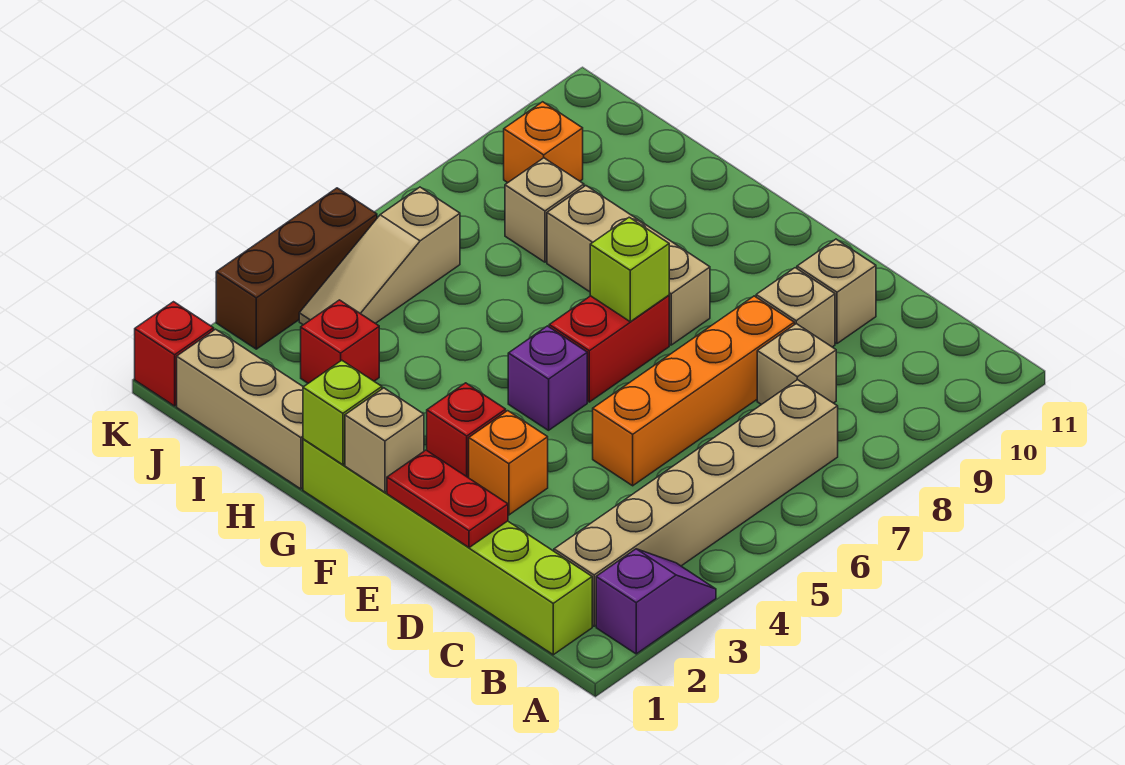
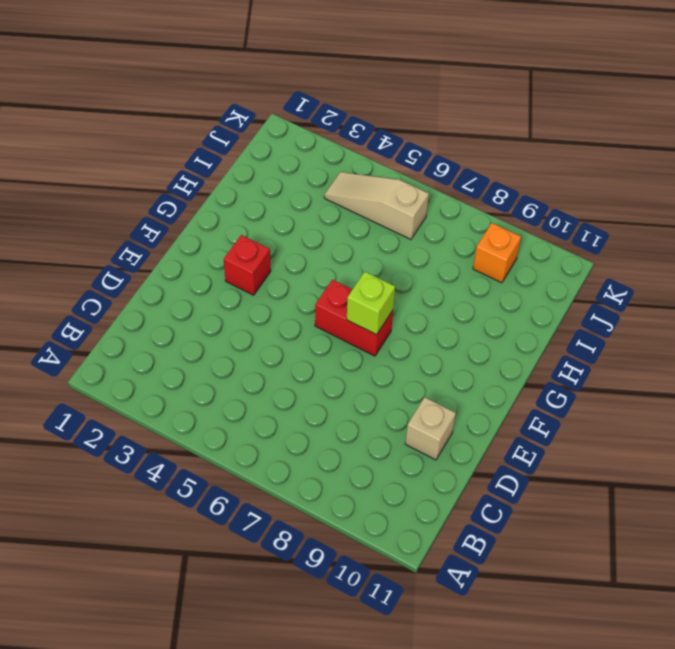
none -> purple 1x2 slope [596,549,716,654]
none -> lime 1x6 brick [303,439,592,655]
none -> tan 1x6 brick [554,380,838,626]

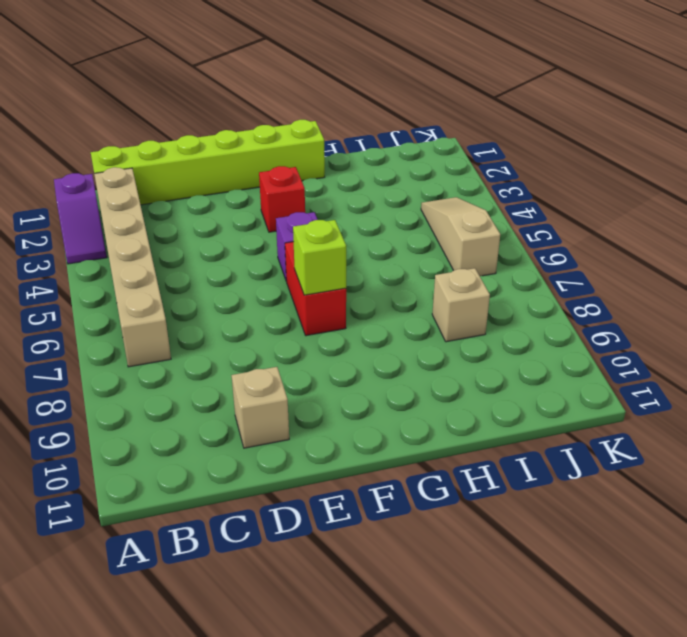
none -> tan 1x1 brick [757,324,836,405]
none -> orange 1x4 brick [593,296,794,486]
none -> tan 1x1 brick [756,268,835,347]

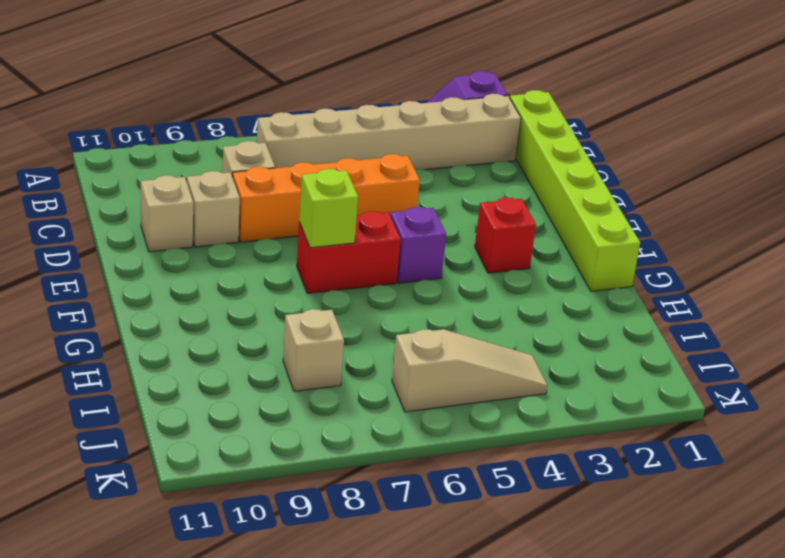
none -> orange 1x1 brick [469,411,548,515]
none -> tan 1x3 brick [547,186,710,345]
none -> tan 1x3 brick [177,329,303,489]

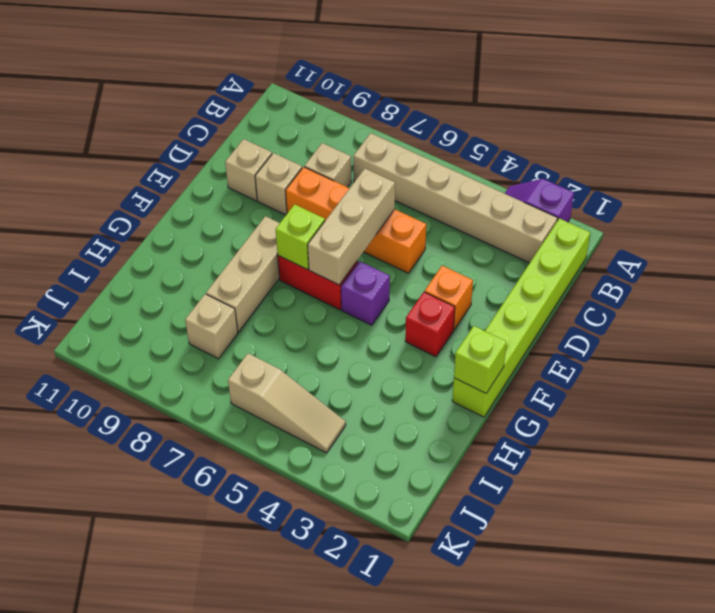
tan 1x3 brick [308,169,395,285] -> tan 1x3 brick moved to [177,329,303,489]
none -> red 1x1 brick [301,300,379,383]
none -> orange 1x1 brick [504,102,583,183]
none -> red 1x1 brick [135,302,214,406]

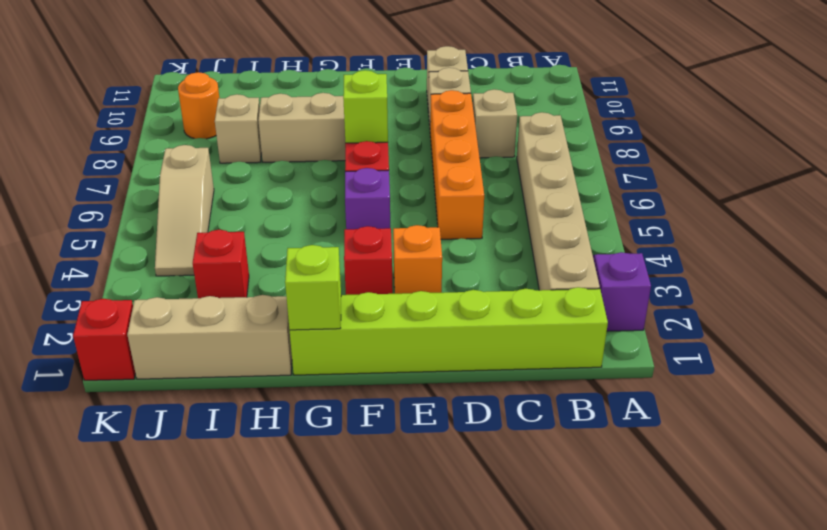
orange 1x1 round brick [178,72,219,139] -> orange 1x1 brick [504,102,583,183]
none -> brown 1x3 brick [216,188,377,349]
none -> red 1x2 plate [387,450,508,548]
none -> tan 1x1 brick [345,388,424,492]

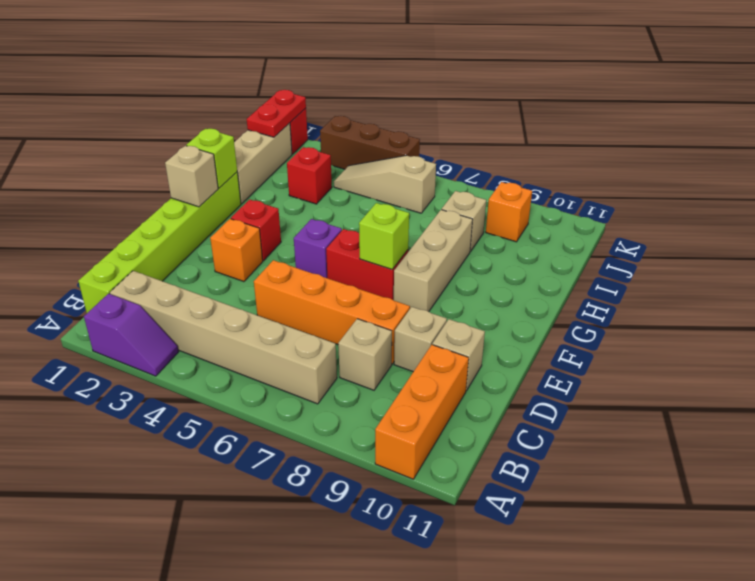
orange 1x3 brick [375,345,469,479] -> none
red 1x2 plate [247,90,306,137] -> red 1x2 plate moved to [387,450,508,548]

